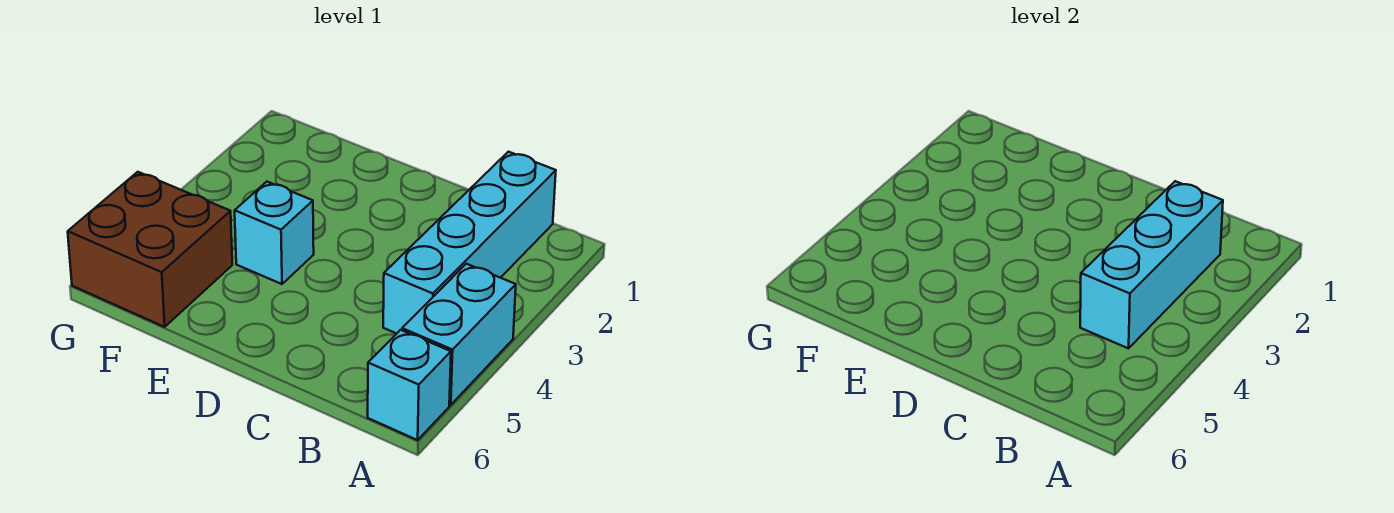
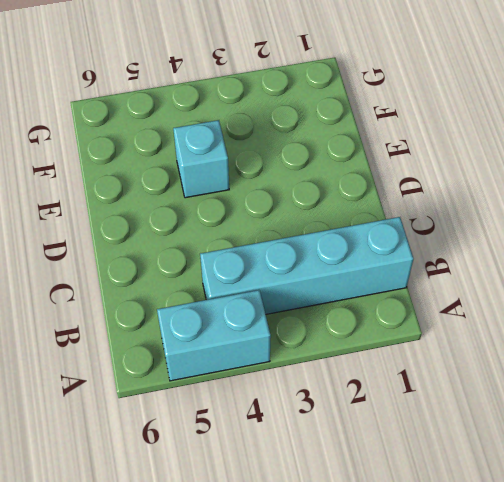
none -> cyan 1x1 brick [368,330,451,440]
none -> brown 2x2 brick [68,172,232,327]

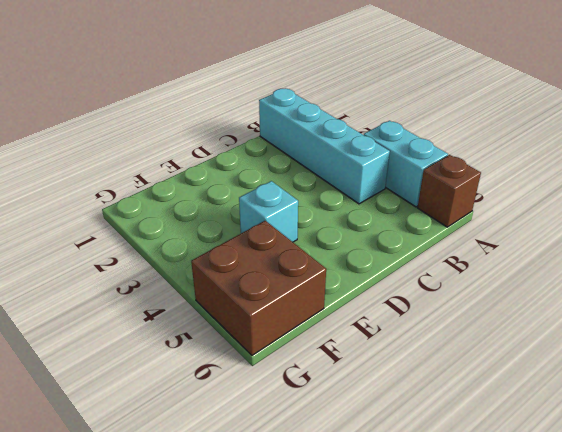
brown 1x1 brick [417,155,481,227] -> cyan 1x1 brick [368,330,451,440]
none -> cyan 1x3 brick [1080,181,1223,348]

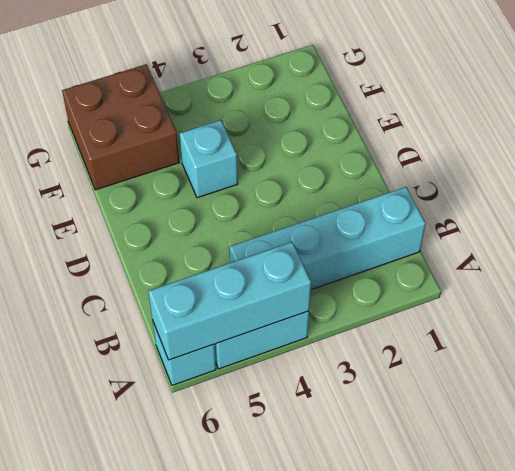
cyan 1x3 brick [148,242,311,360] -> cyan 1x3 brick moved to [1080,181,1223,348]

